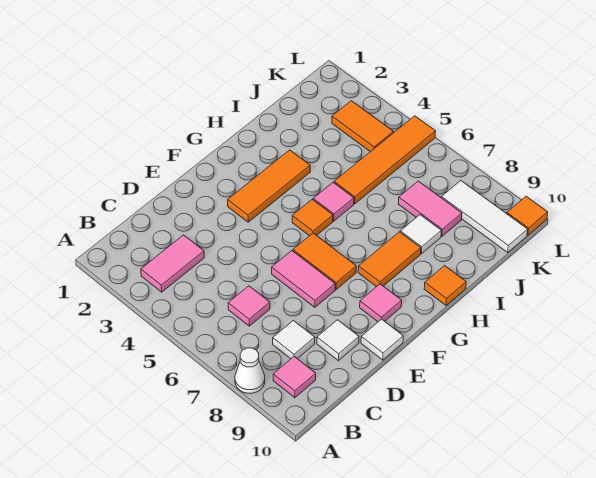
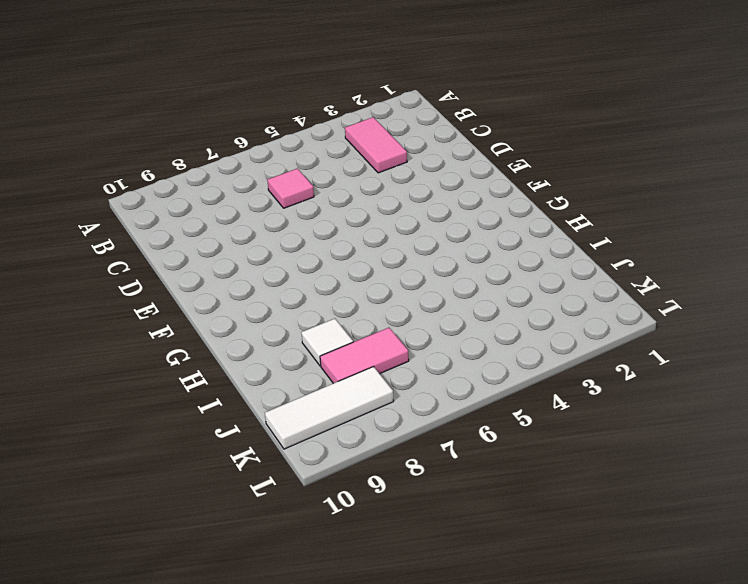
none -> white 1x1 cone [235,348,265,393]
none -> pink 1x1 tile [273,356,316,398]
none -> white 1x1 tile [273,320,315,359]

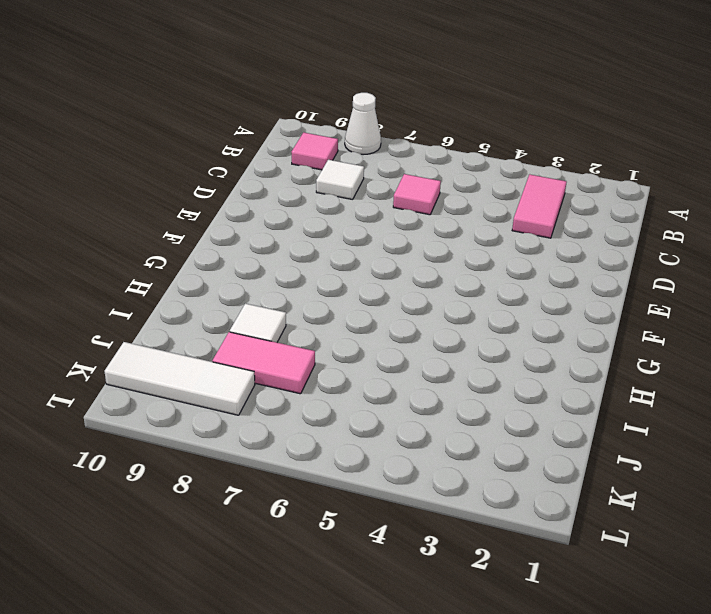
none -> white 1x1 tile [317,320,359,361]
none -> pink 1x2 tile [272,251,335,307]
none -> white 1x1 tile [361,319,403,360]

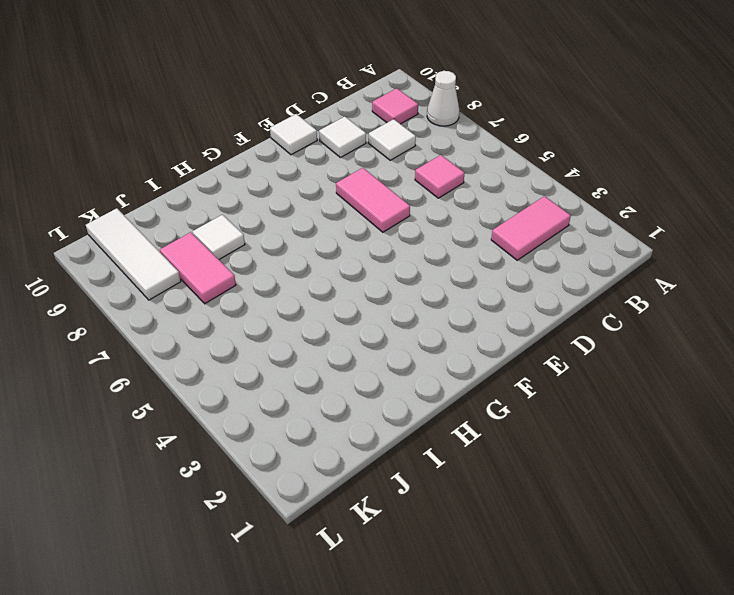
none -> orange 1x3 tile [228,150,310,222]
none -> orange 1x2 tile [293,233,356,290]
none -> pink 1x1 tile [360,284,402,322]

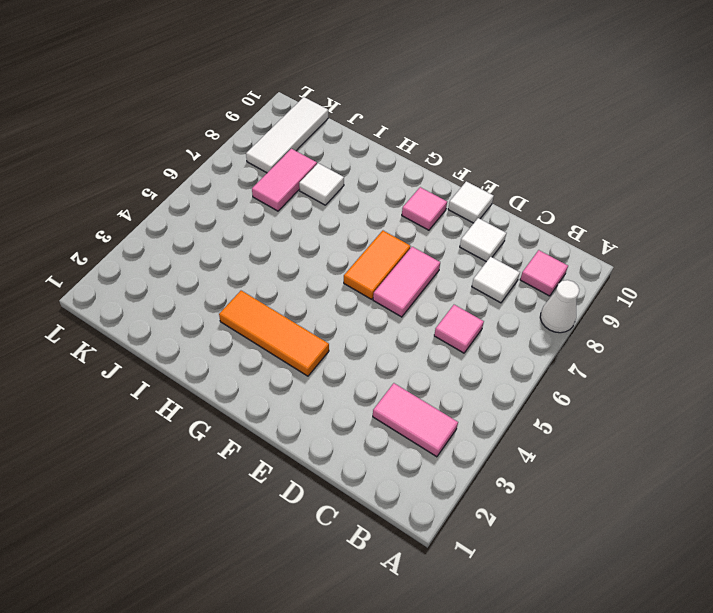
none -> orange 1x1 tile [292,199,333,236]
none -> orange 1x2 tile [358,232,421,287]
none -> pink 1x1 tile [313,182,354,221]

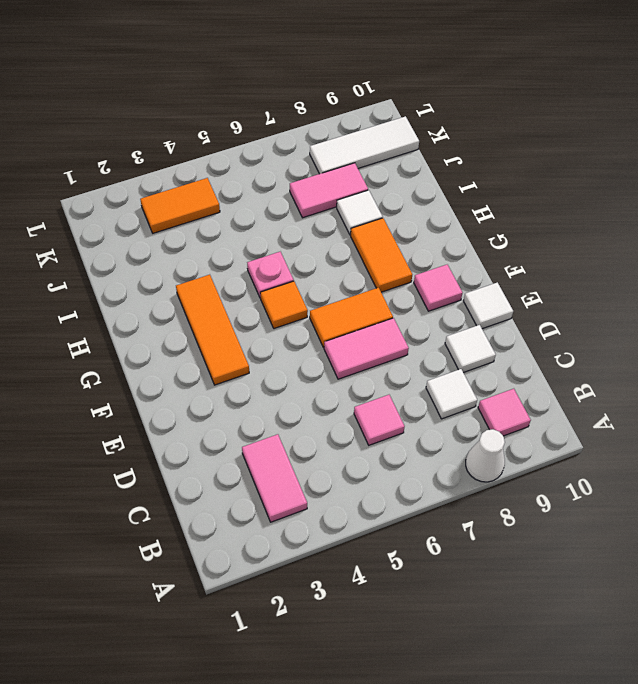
pink 1x1 plate [247,252,294,298] -> pink 1x1 tile [313,182,354,221]
none -> orange 1x1 tile [424,266,466,305]
none -> orange 1x4 tile [334,116,436,204]
none -> orange 1x1 tile [507,196,548,235]

